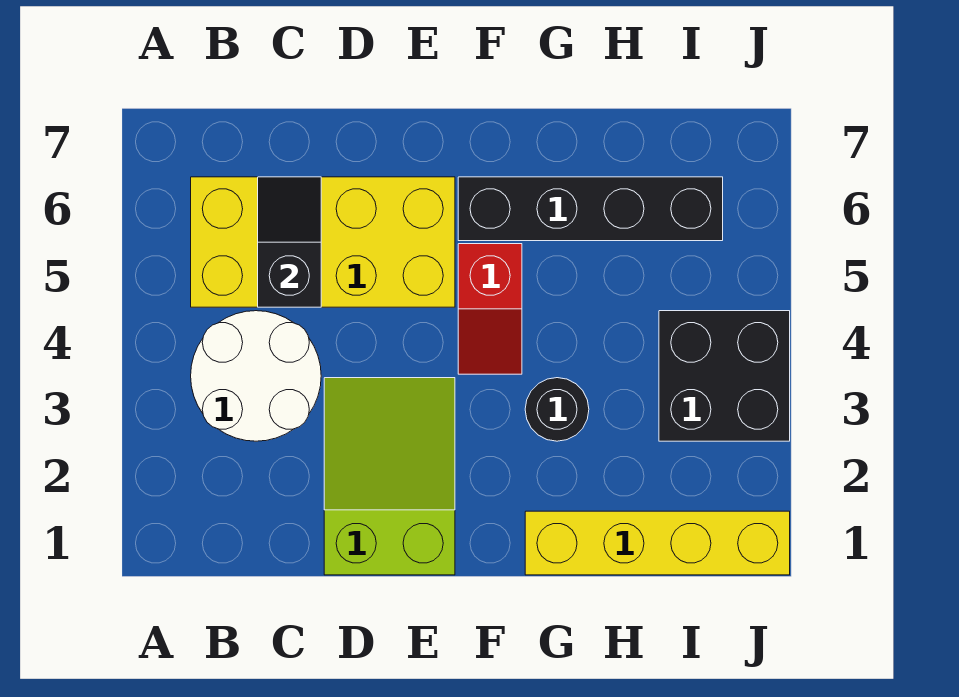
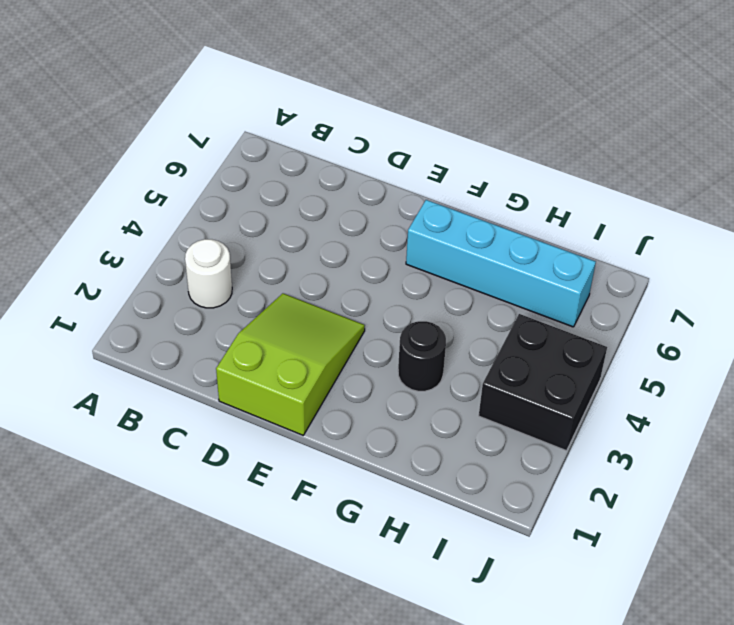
white 1x1 round brick [185,239,232,308] -> white 2x2 round brick [191,311,321,441]
cyan 1x4 brick [406,200,596,327] -> black 1x4 brick [458,177,723,241]
none -> yellow 2x4 brick [191,177,455,307]
none -> red 1x2 slope [458,244,522,374]

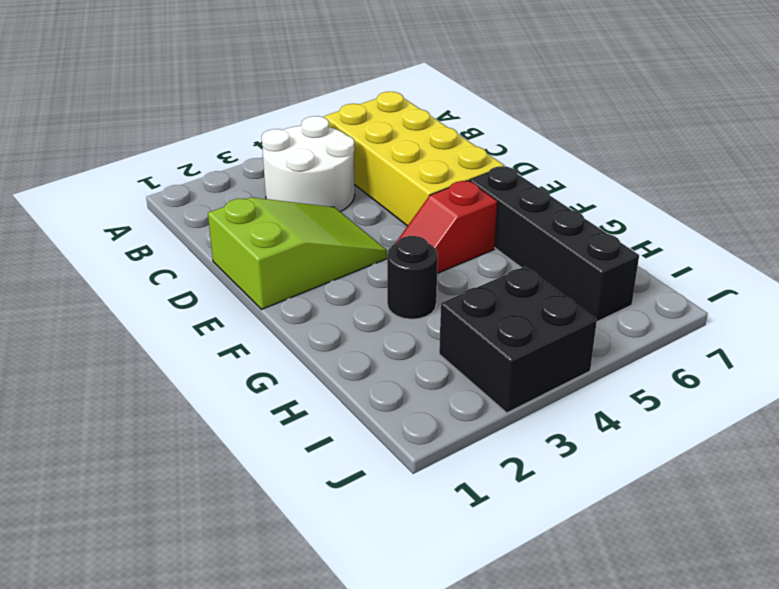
none -> yellow 1x4 brick [525,511,790,575]
none -> black 1x2 slope [258,177,321,307]

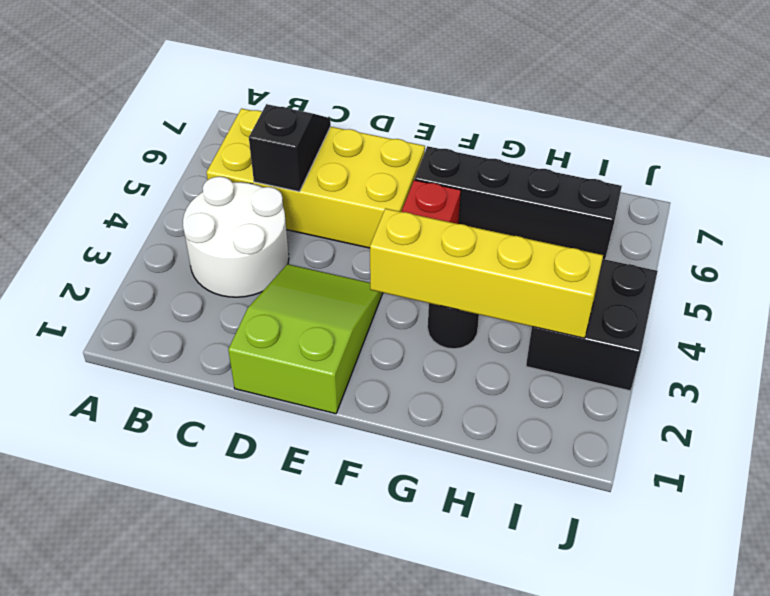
yellow 1x4 brick [370,209,603,338] -> yellow 1x4 brick moved to [525,511,790,575]

